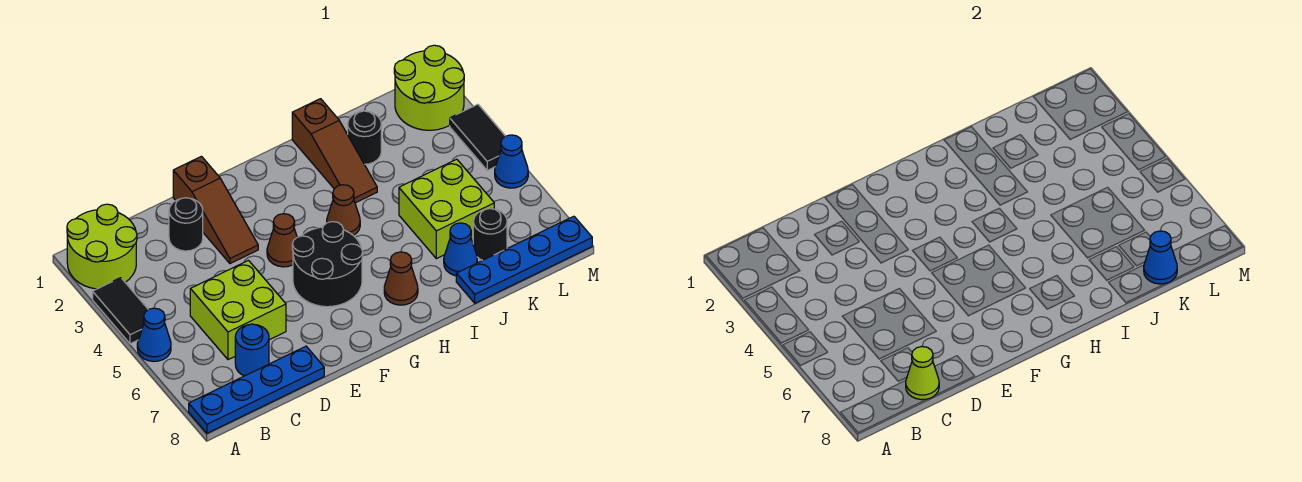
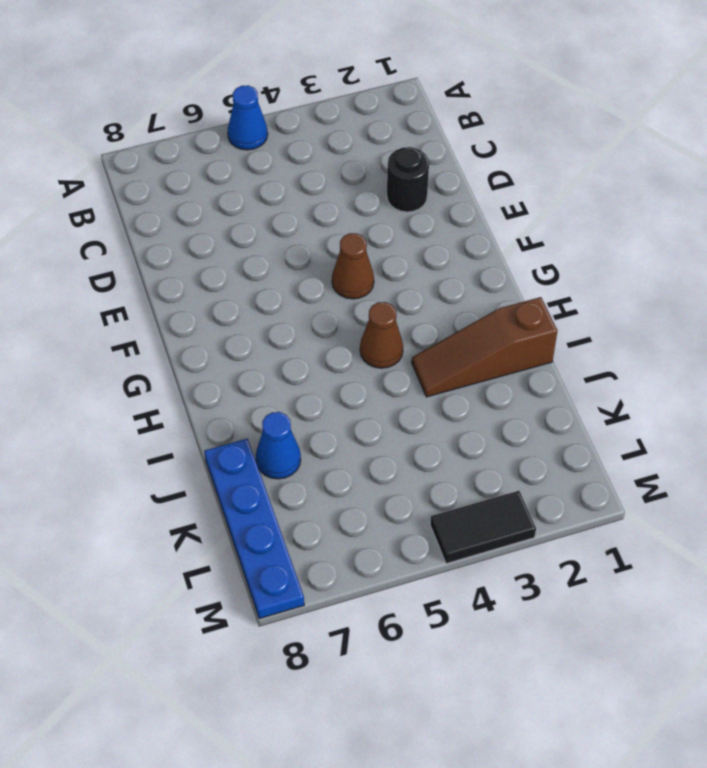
none -> lime 2x2 round brick [67,204,137,289]
none -> black 1x2 tile [93,278,148,344]
none -> blue 1x4 plate [189,346,324,433]

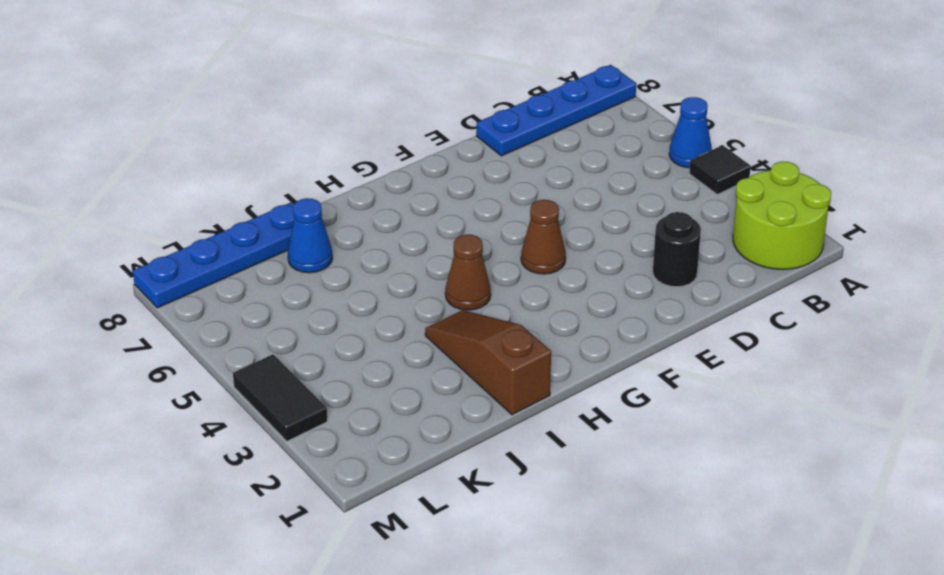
black 1x1 tile [689,145,751,194] -> black 1x2 tile [93,278,148,344]
none -> lime 2x2 brick [190,260,286,360]
none -> blue 1x1 round brick [235,324,269,376]
none -> brown 1x3 slope [173,156,258,264]

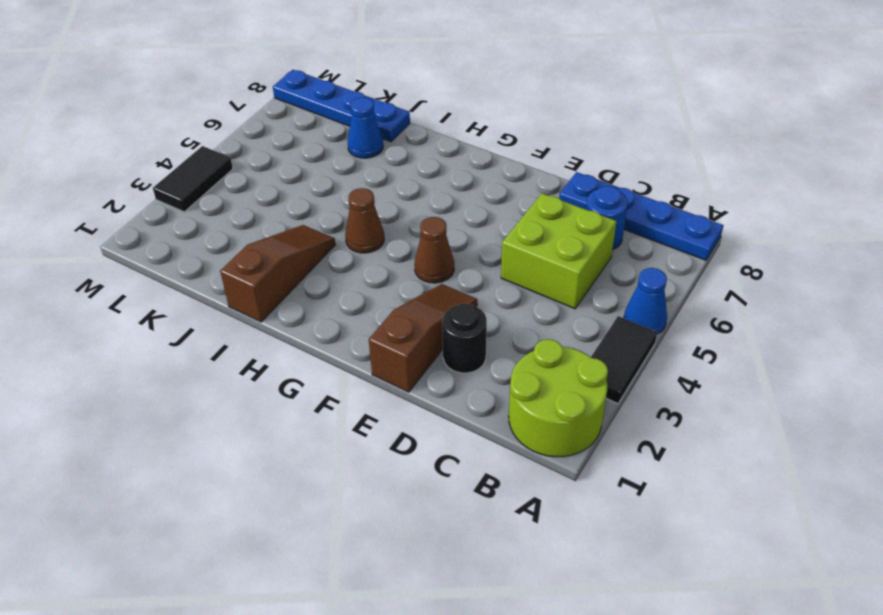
none -> black 2x2 round brick [292,222,363,307]
none -> brown 1x1 cone [384,252,418,305]
none -> black 1x1 round brick [348,111,381,164]

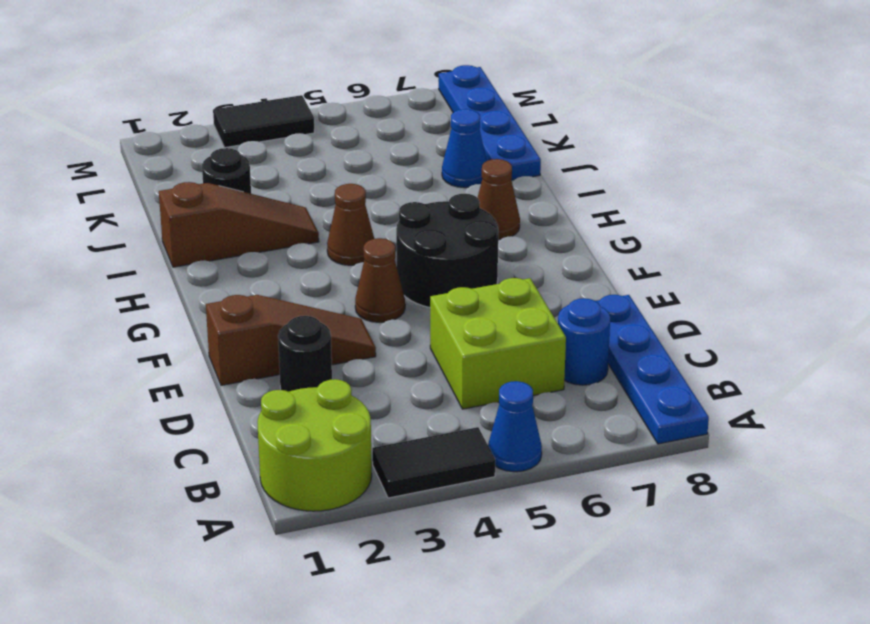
none -> lime 2x2 brick [399,159,494,259]
none -> black 1x1 round brick [473,209,507,260]
none -> lime 2x2 round brick [394,45,464,130]

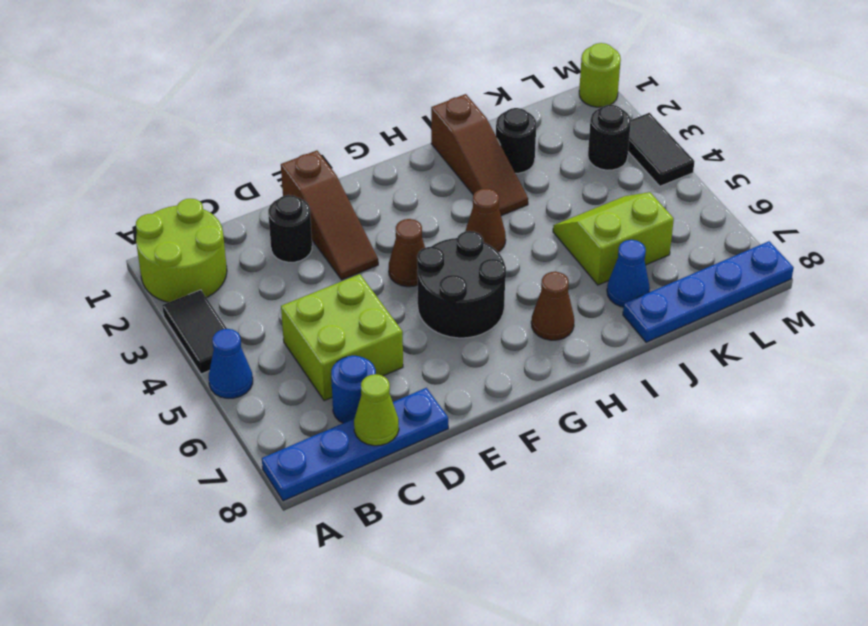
lime 2x2 slope [553,192,674,285] -> lime 2x2 brick [399,159,494,259]
black 1x1 round brick [588,105,631,170] -> black 1x1 round brick moved to [473,209,507,260]
lime 1x1 round brick [579,43,621,107] -> lime 2x2 round brick [394,45,464,130]
none -> blue 1x1 cone [495,135,528,188]
none -> blue 1x1 cone [1144,231,1177,284]

